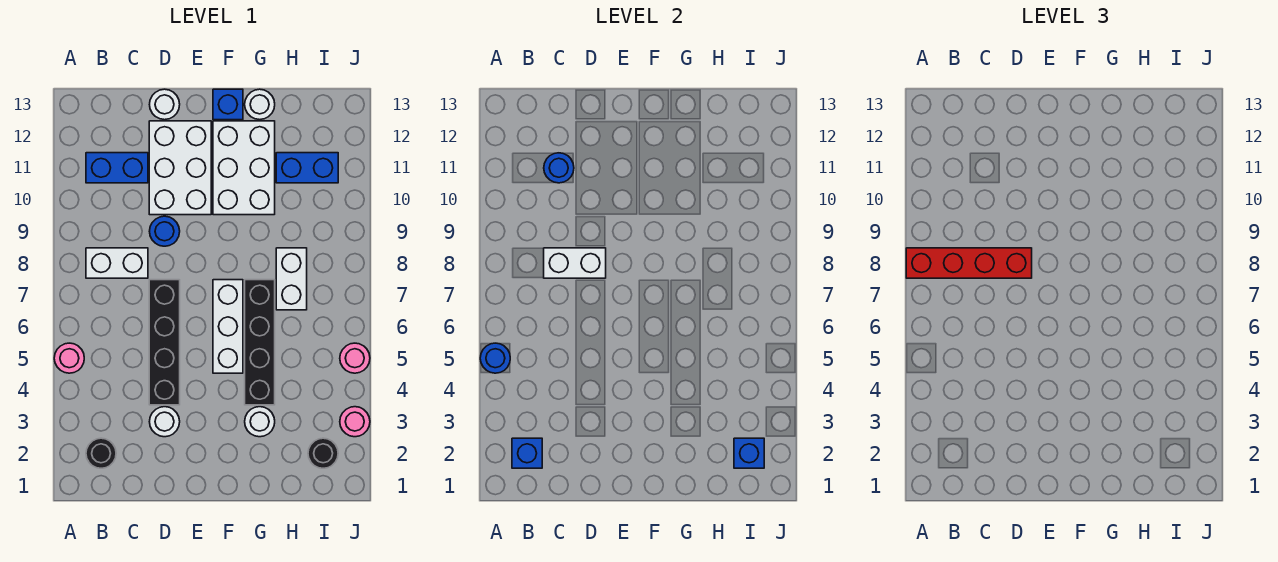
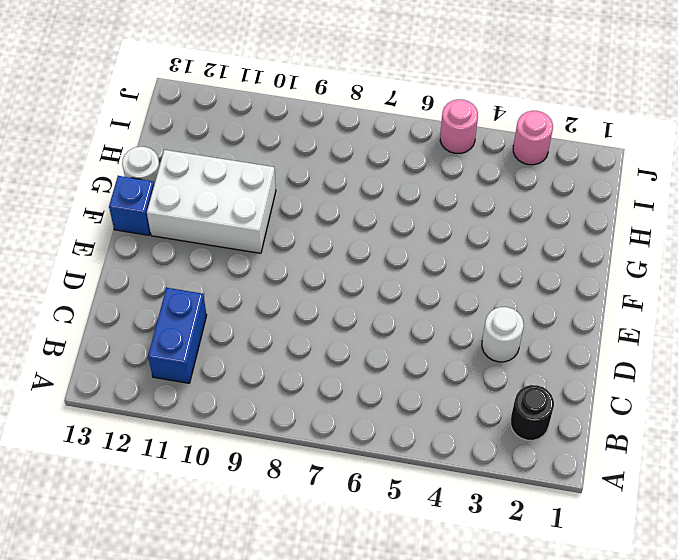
none -> pink 1x1 round brick [54,343,84,373]
none -> white 1x2 brick [86,248,148,278]
none -> black 1x4 brick [149,280,180,405]

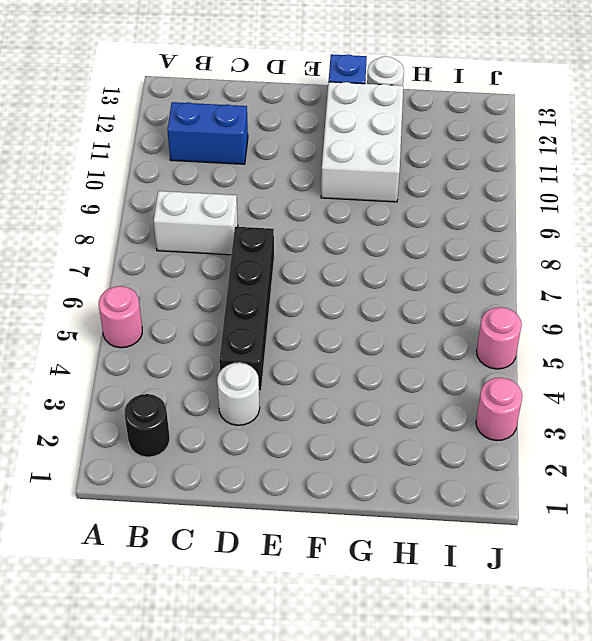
none -> blue 1x1 round brick [149,216,180,246]
none -> white 2x3 brick [149,121,211,215]
none -> white 1x1 round brick [150,89,180,120]

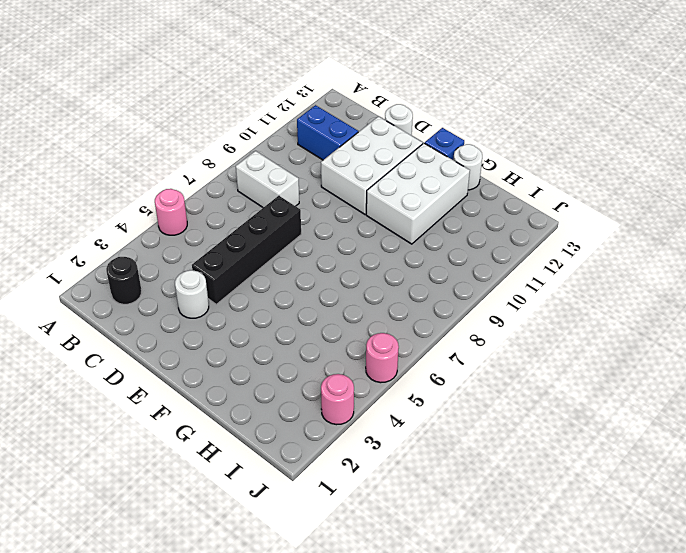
none -> blue 1x1 round brick [149,216,180,246]
none -> white 1x3 brick [213,280,243,373]
none -> white 1x1 round brick [245,407,275,437]

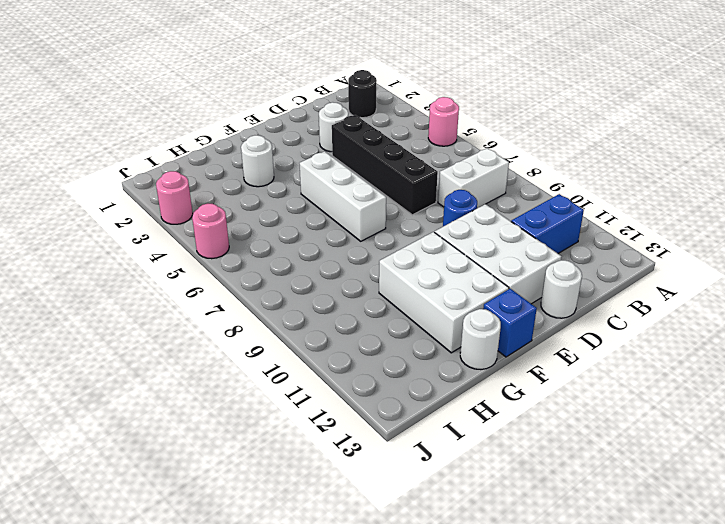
none -> black 1x4 brick [245,280,275,405]
none -> white 1x2 brick [276,248,307,310]
none -> blue 1x2 brick [276,153,338,183]

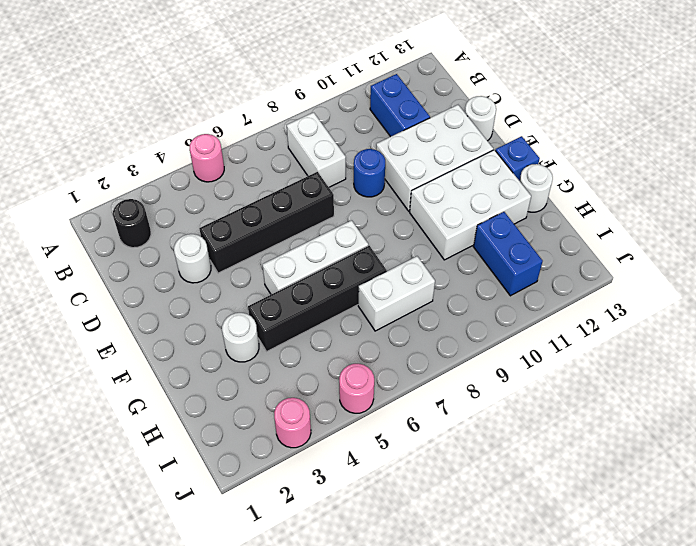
none -> black 1x1 round brick [308,438,338,468]
none -> blue 1x1 round brick [480,343,510,373]
none -> blue 1x1 brick [512,438,542,468]

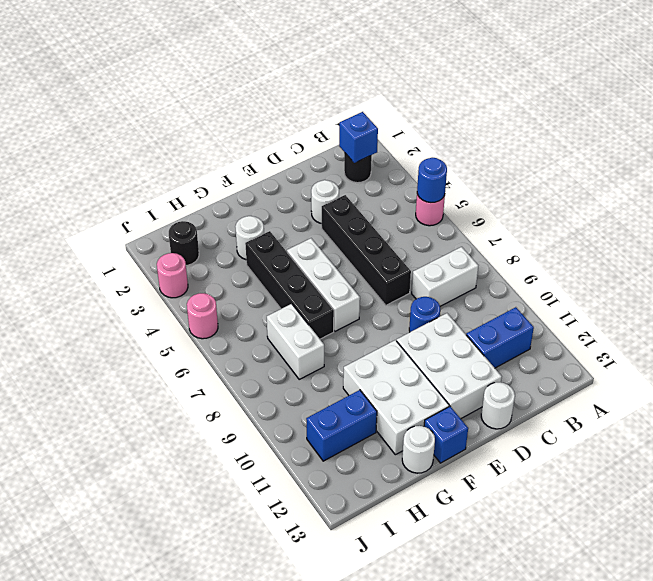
none -> white 1x2 brick [544,248,606,278]
none -> blue 1x1 round brick [544,153,574,183]
none -> blue 1x1 brick [734,438,764,468]

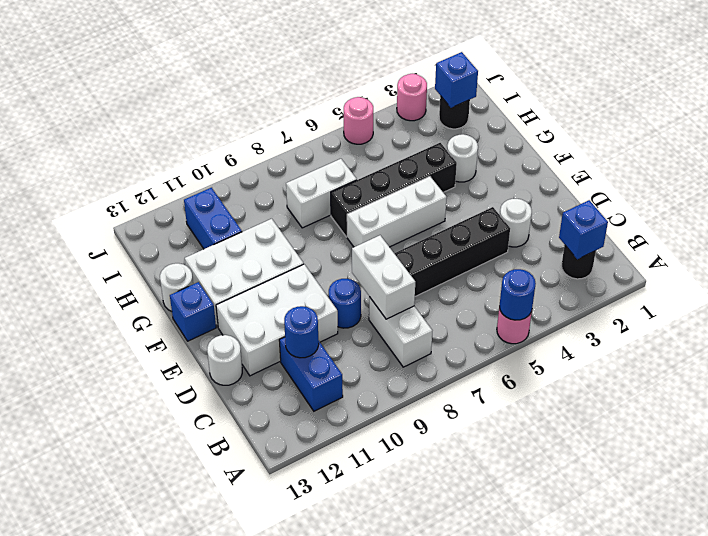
none -> red 1x4 brick [906,248,1032,278]

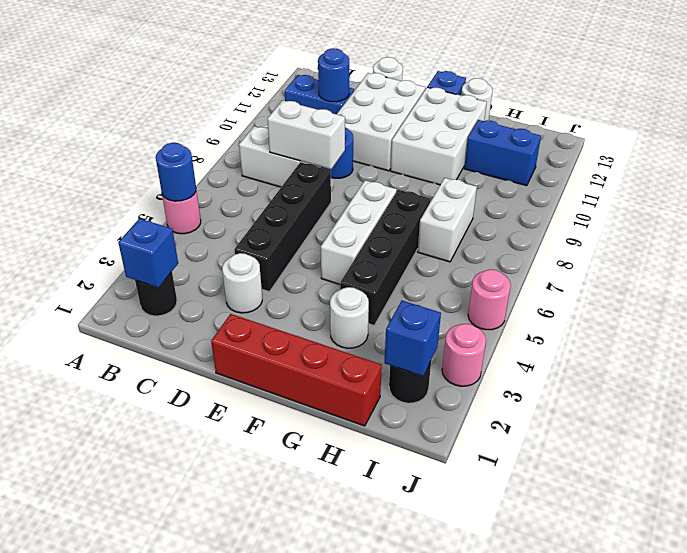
red 1x4 brick [211,314,382,426] -> red 1x4 brick moved to [906,248,1032,278]

